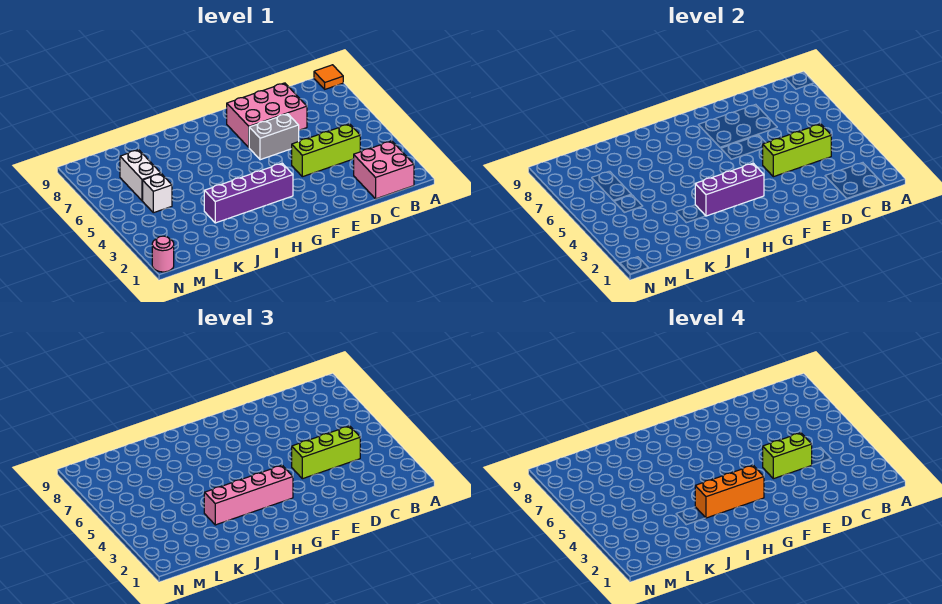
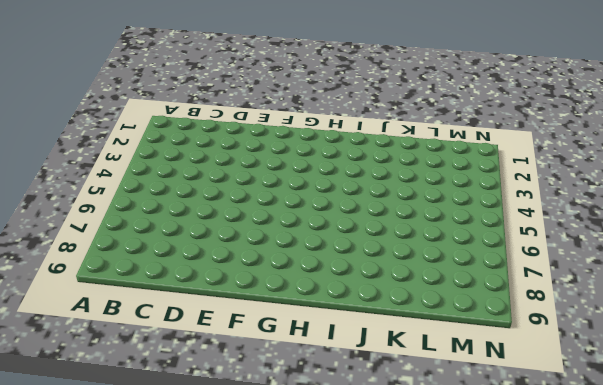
none -> orange 1x1 tile [314,65,343,89]
none -> pink 2x2 brick [354,141,414,199]
none -> lime 1x3 brick [292,124,360,177]

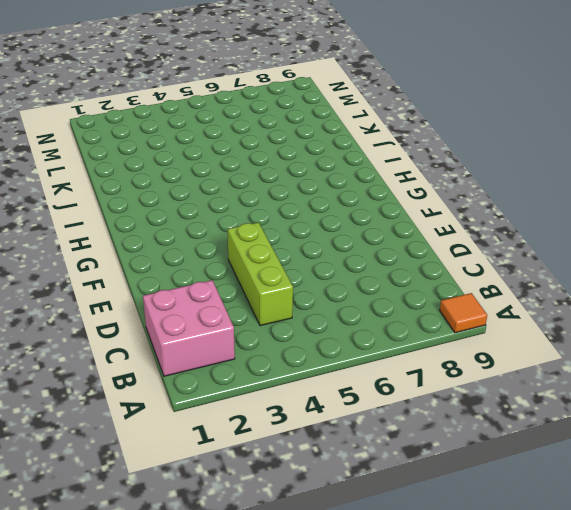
none -> pink 2x3 brick [227,83,307,147]
none -> grey 1x2 brick [249,114,299,160]
none -> purple 1x4 brick [204,163,293,223]

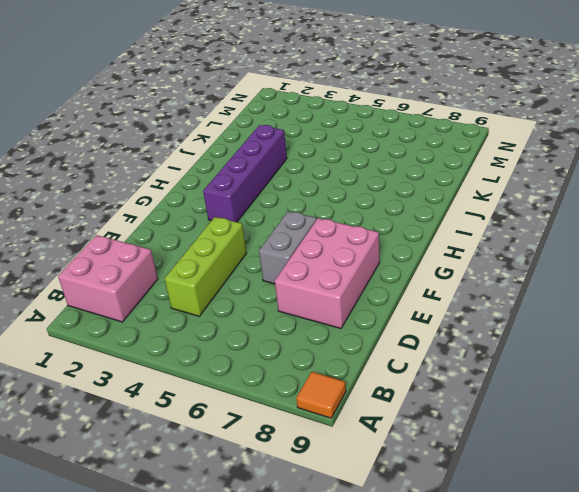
none -> white 1x1 brick [143,174,172,213]
none -> white 1x2 brick [120,150,161,201]
none -> pink 1x1 round brick [152,236,174,272]

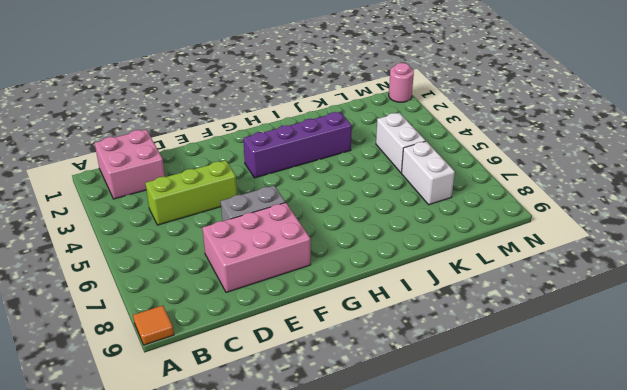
white 1x2 brick [376,113,425,173] -> white 1x1 brick [143,174,172,213]
none -> lime 1x3 brick [762,124,831,177]
none -> purple 1x3 brick [695,163,764,216]
none -> lime 1x3 brick [292,426,360,479]

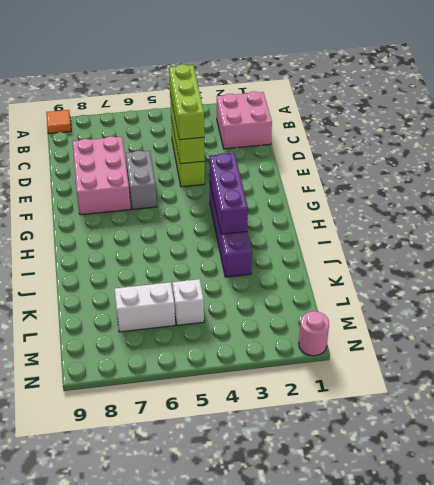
none -> pink 1x4 brick [204,465,293,525]
none -> lime 1x2 brick [763,433,812,479]
none -> orange 1x3 brick [695,465,764,518]

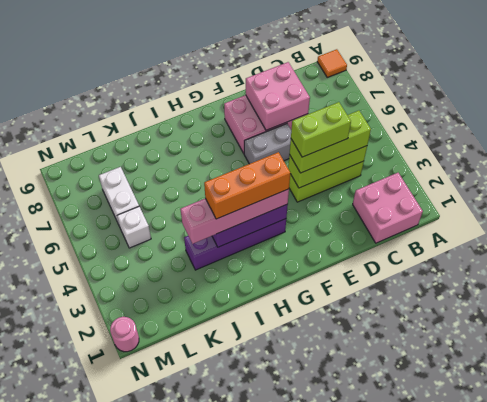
pink 2x2 brick [246,62,310,130] -> none

